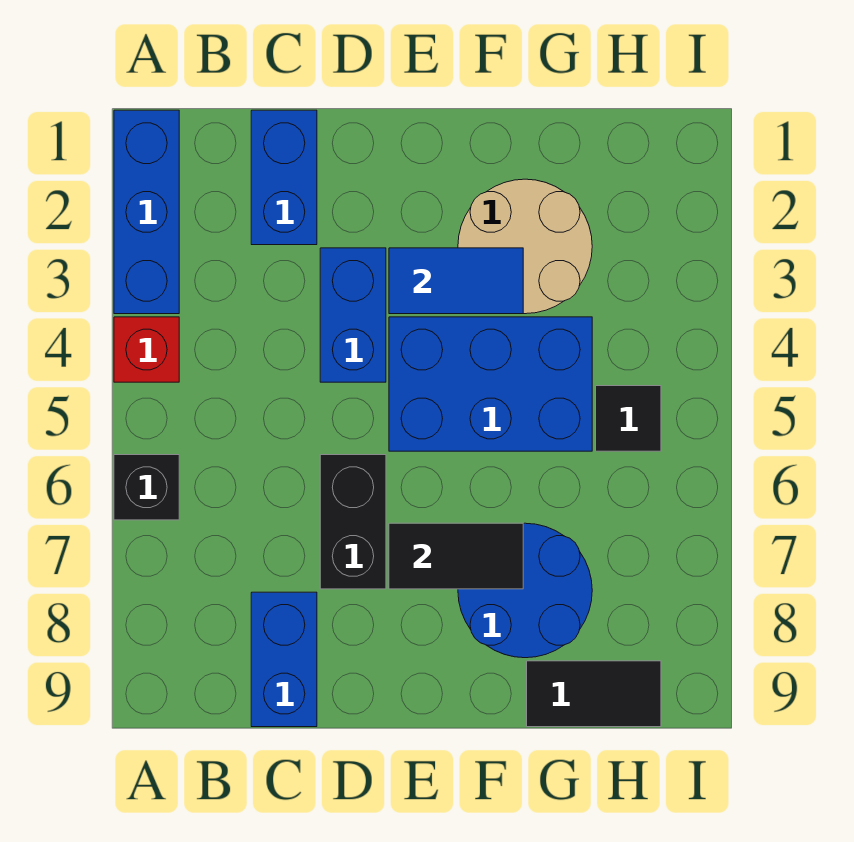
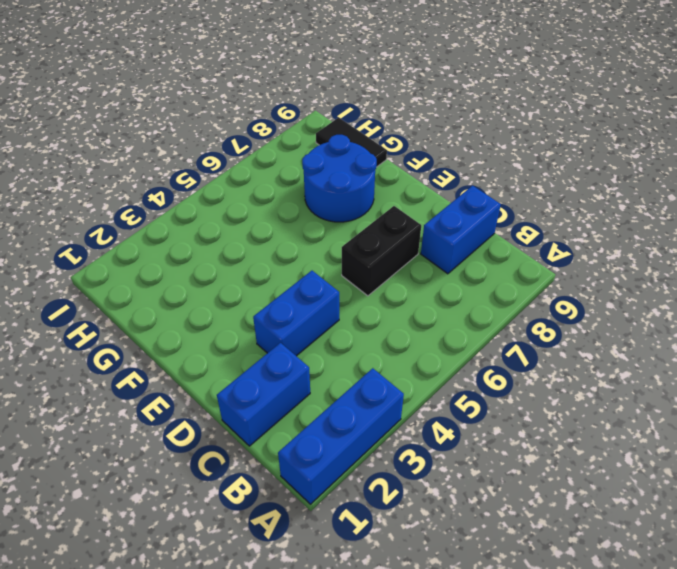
none -> red 1x1 brick [114,317,179,382]
none -> black 1x1 brick [114,455,179,520]
none -> blue 2x3 brick [389,317,592,451]

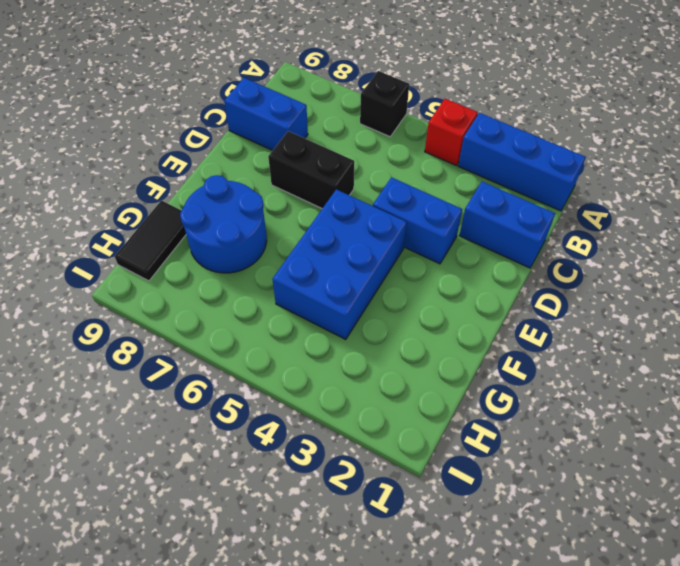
none -> tan 2x2 round brick [458,179,592,314]
none -> black 1x1 tile [596,386,661,451]
none -> blue 1x2 tile [389,248,523,314]

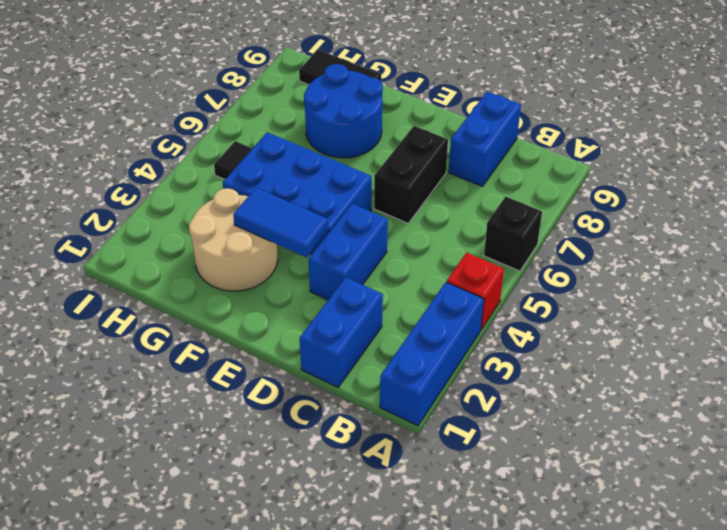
none -> black 1x2 tile [389,523,523,589]

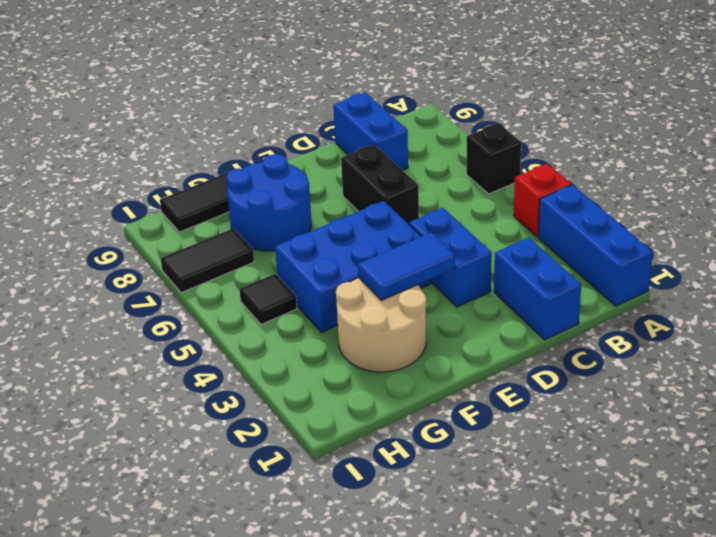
black 1x2 tile [161,228,254,293] -> black 1x2 tile moved to [389,523,523,589]

